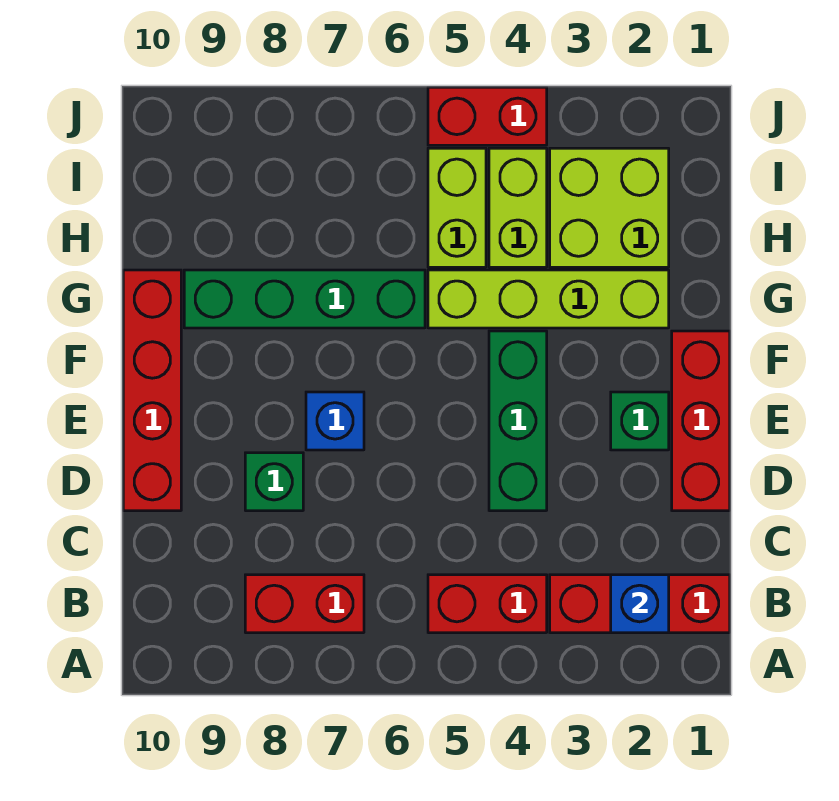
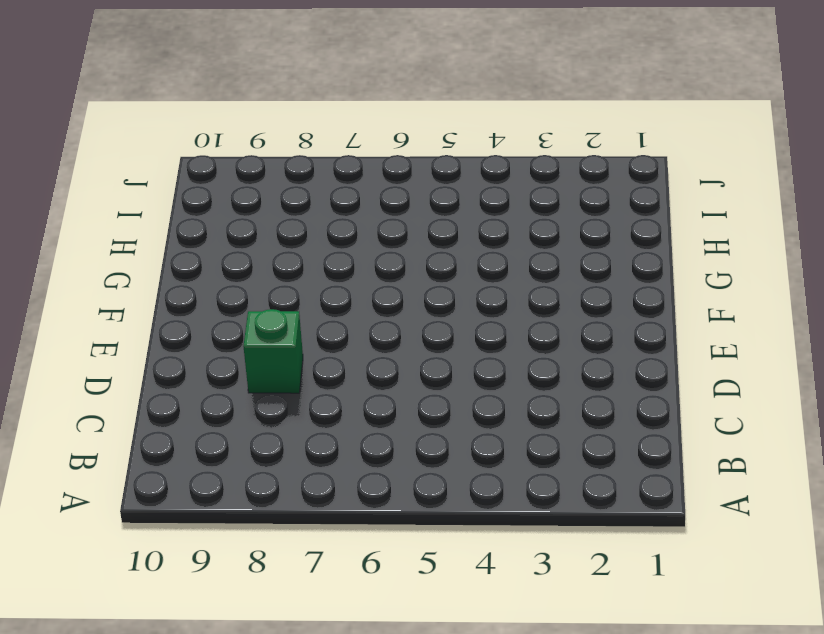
none -> red 1x3 brick [550,575,730,633]
none -> red 1x2 brick [428,575,547,633]
none -> red 1x2 brick [245,575,364,633]

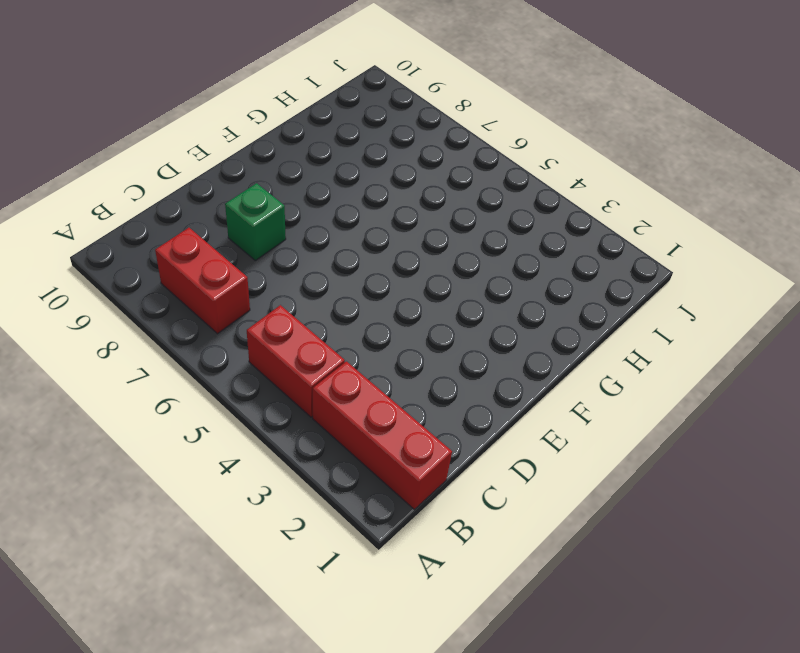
none -> red 1x3 brick [672,331,730,511]
none -> green 1x3 brick [489,331,547,511]
none -> red 1x4 brick [123,270,181,511]

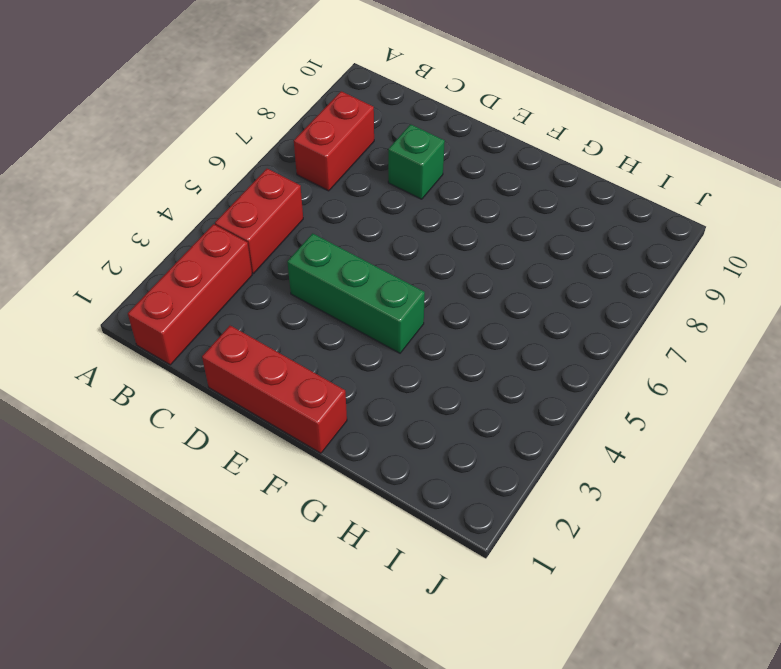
none -> red 1x4 brick [123,270,181,511]
none -> green 1x1 brick [611,392,669,450]
none -> blue 1x1 brick [306,392,364,450]

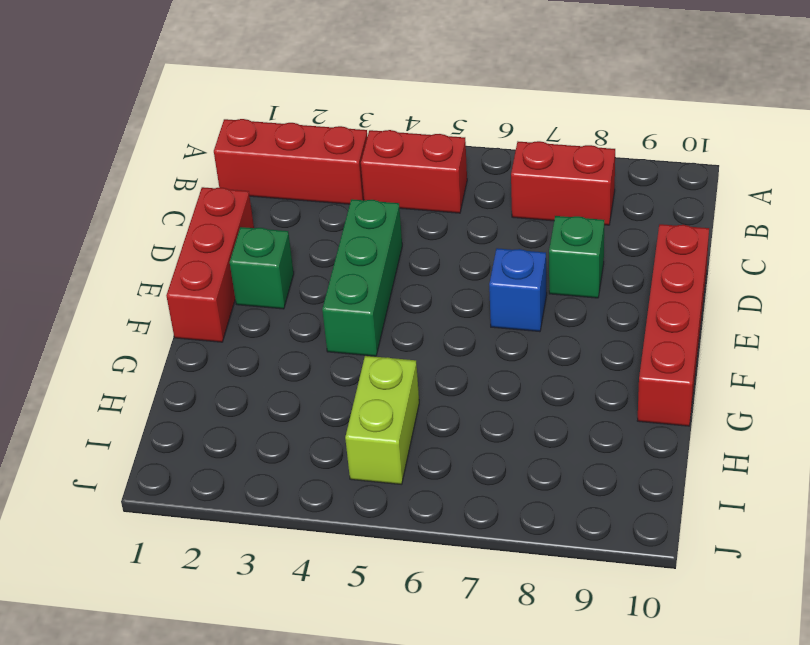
none -> lime 1x4 brick [428,270,669,328]
none -> green 1x4 brick [184,270,425,328]
none -> lime 2x2 brick [550,148,669,267]

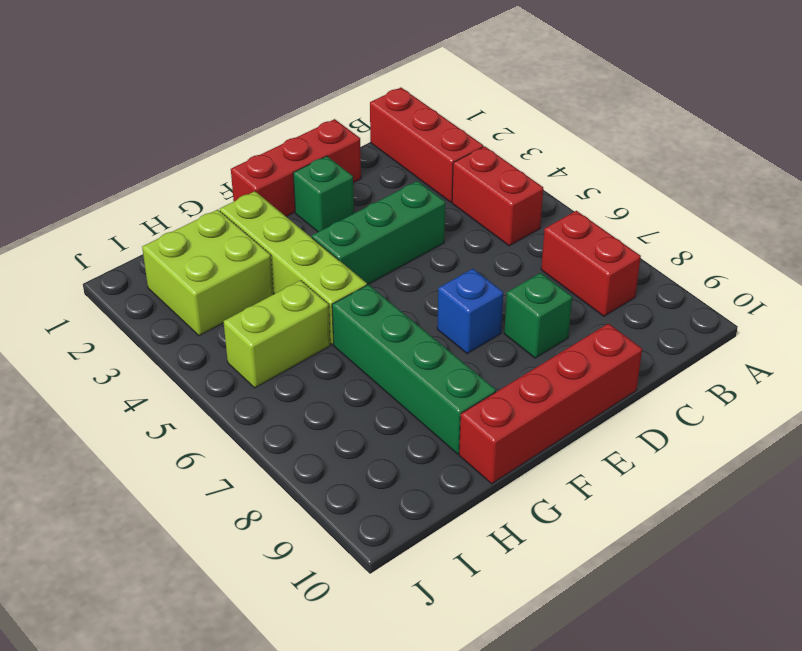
none -> lime 1x2 brick [489,148,547,267]
none -> red 1x2 brick [428,87,547,145]
none -> blue 1x1 brick [611,575,669,633]

